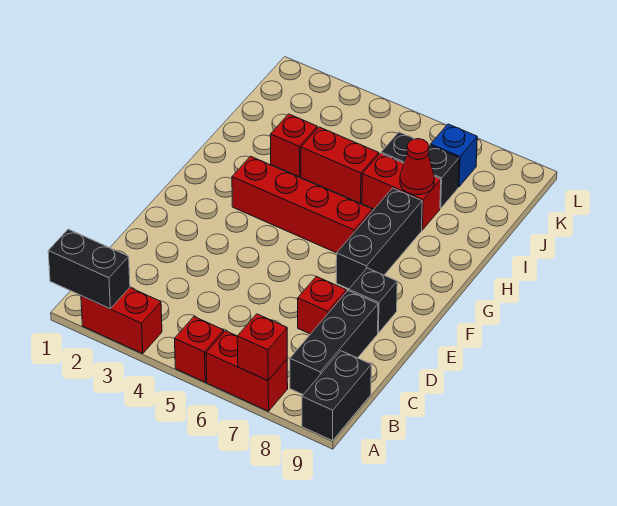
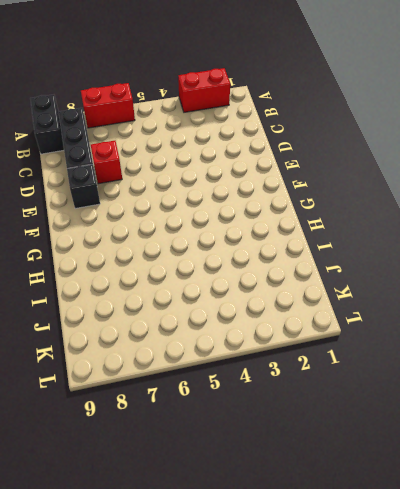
none -> red 1x1 brick [175,317,224,382]
none -> black 1x3 brick [336,188,422,289]
none -> red 1x4 brick [232,156,372,253]

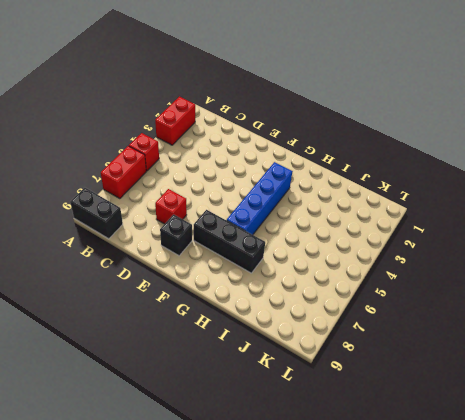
blue 1x4 brick [227,162,293,235] -> red 1x4 brick [232,156,372,253]
none -> black 1x3 brick [290,291,378,395]
none -> red 1x1 brick [270,114,317,177]
none -> red 1x2 brick [301,127,379,203]

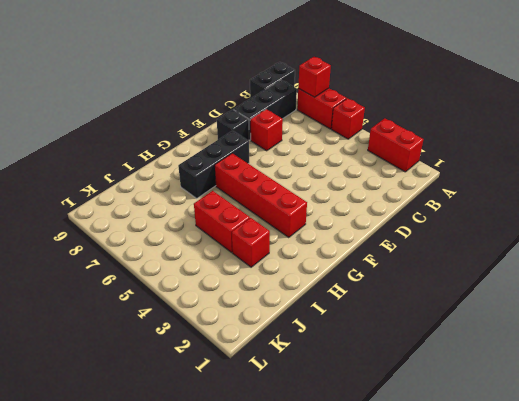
none -> red 1x2 brick [362,153,441,230]
none -> black 1x2 brick [381,132,459,208]
none -> blue 1x1 brick [430,124,477,187]

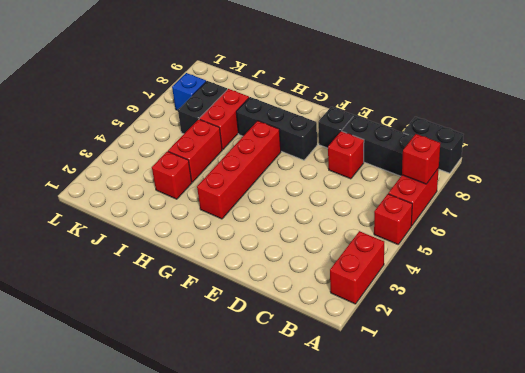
none -> black 1x2 brick [48,229,130,309]
none -> red 1x1 cone [400,139,434,195]

